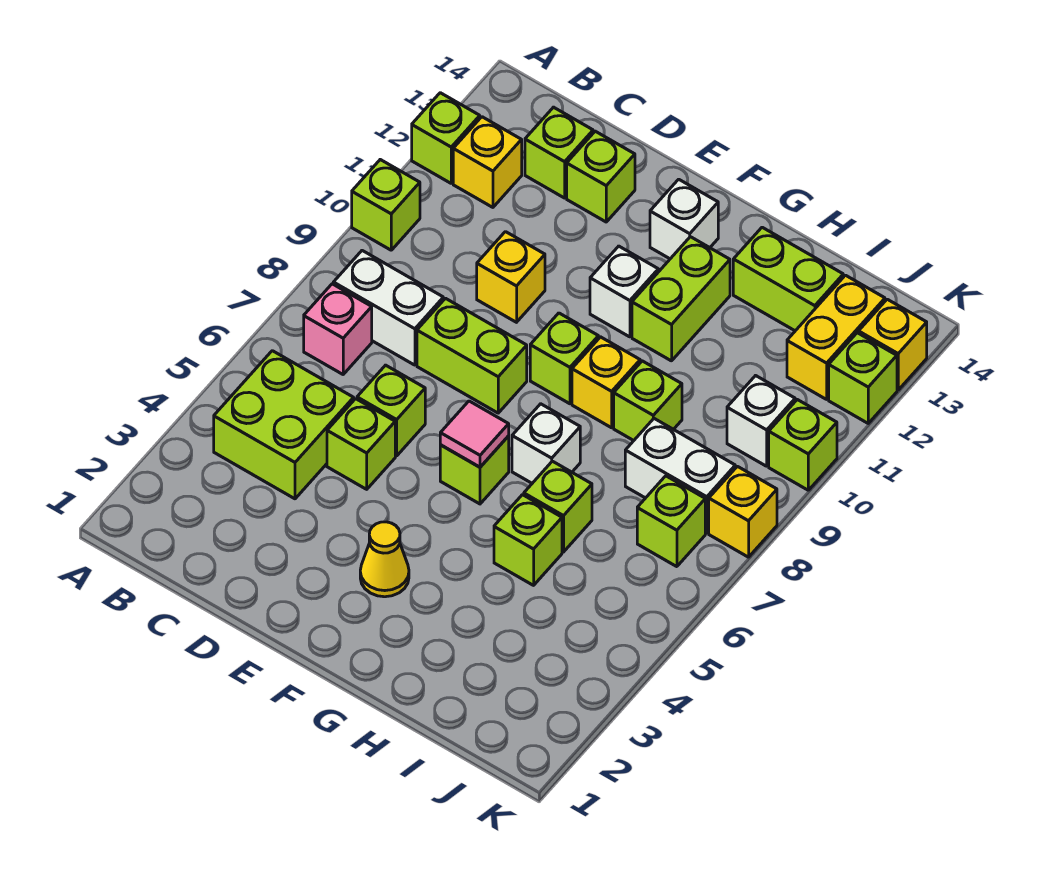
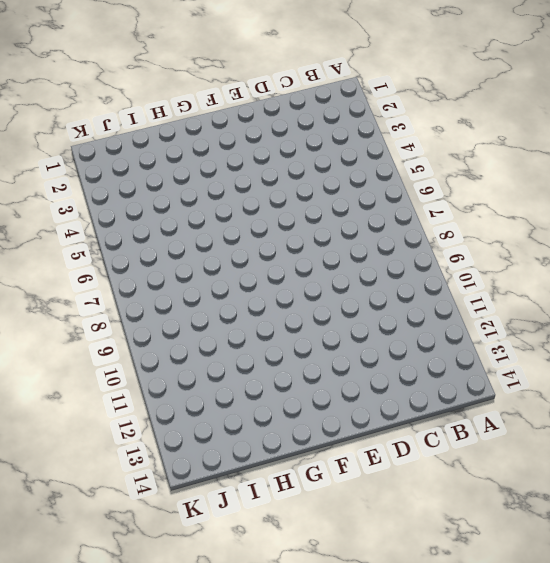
none -> lime 1x1 brick [352,160,420,250]
none -> lime 1x1 brick [412,93,480,183]
none -> lime 2x2 brick [214,351,354,499]
none -> pink 1x1 brick [304,284,372,374]

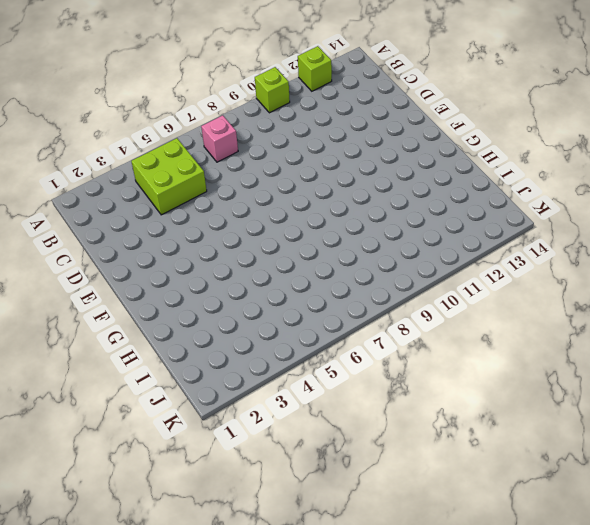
none -> white 1x2 brick [333,251,443,365]
none -> yellow 1x1 brick [453,117,522,207]
none -> lime 1x1 brick [525,107,593,198]
none -> lime 1x1 brick [327,399,395,489]

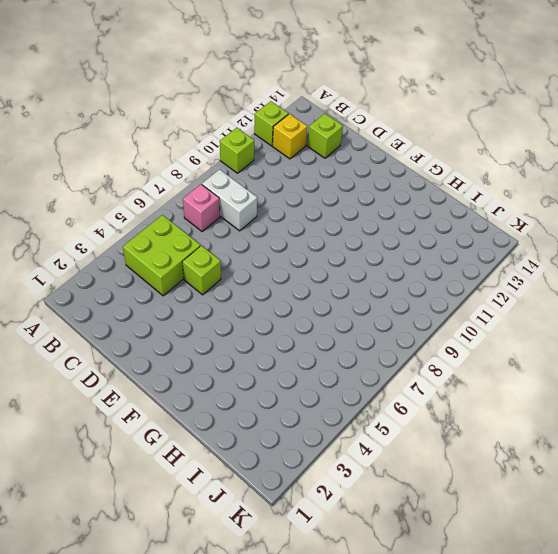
none -> lime 1x1 brick [357,365,425,456]
none -> lime 1x2 brick [417,298,527,413]
none -> yellow 1x1 brick [477,232,545,322]
none -> lime 1x1 brick [567,131,635,222]

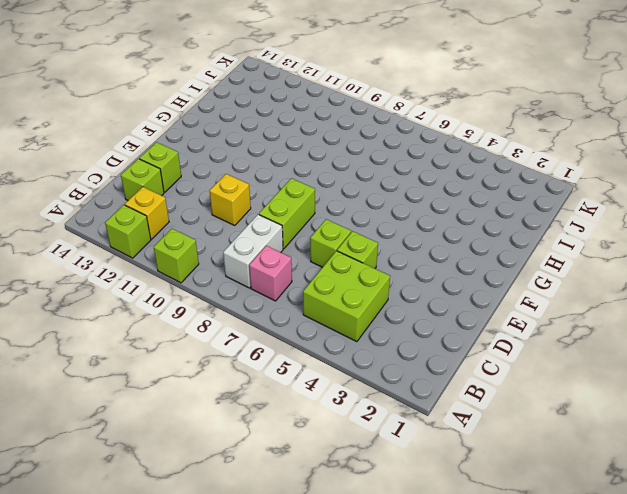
none -> yellow 1x1 cone [360,522,409,597]
none -> lime 1x1 brick [440,436,509,504]
none -> lime 1x1 brick [530,313,598,404]
none -> white 1x1 brick [590,246,658,337]

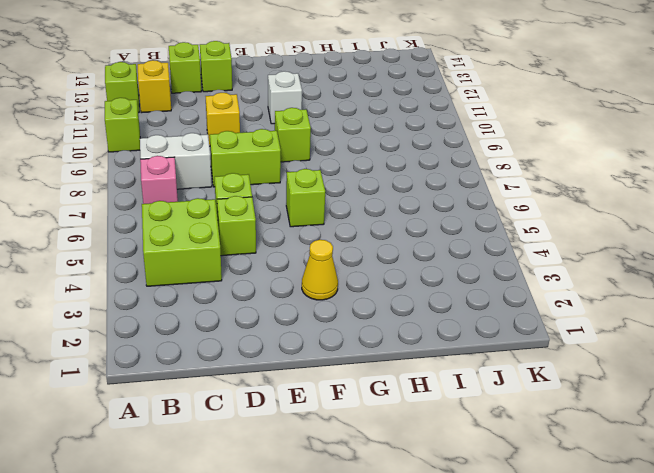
none -> white 1x1 brick [650,179,718,259]
none -> white 1x1 brick [512,404,580,483]
none -> yellow 1x1 brick [572,337,640,428]
none -> lime 1x2 brick [632,237,730,361]

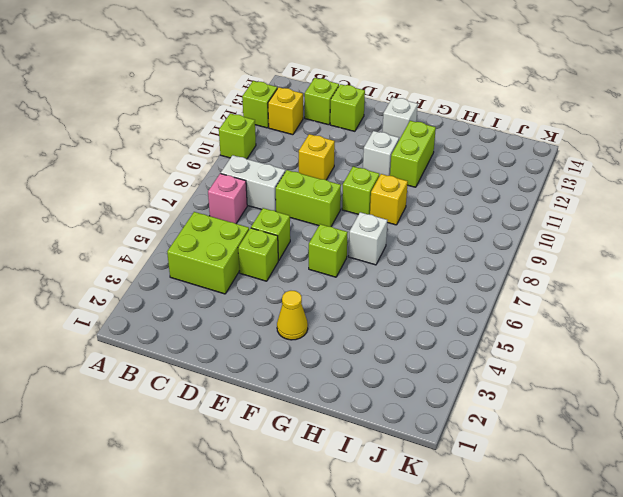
none -> lime 1x1 brick [494,495,562,585]
none -> lime 1x1 brick [524,461,592,552]
none -> lime 1x1 brick [614,361,682,441]
none -> lime 1x2 brick [733,227,843,331]

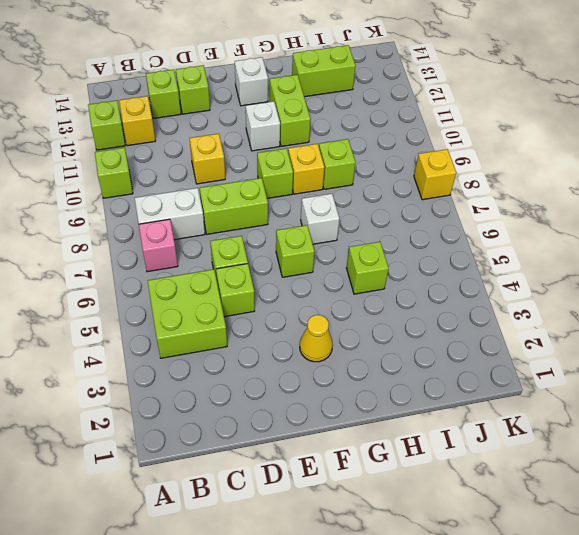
none -> lime 1x1 brick [524,461,592,552]
none -> white 1x2 brick [625,419,735,533]
none -> lime 1x1 brick [637,476,705,567]
none -> white 1x1 brick [727,376,795,466]

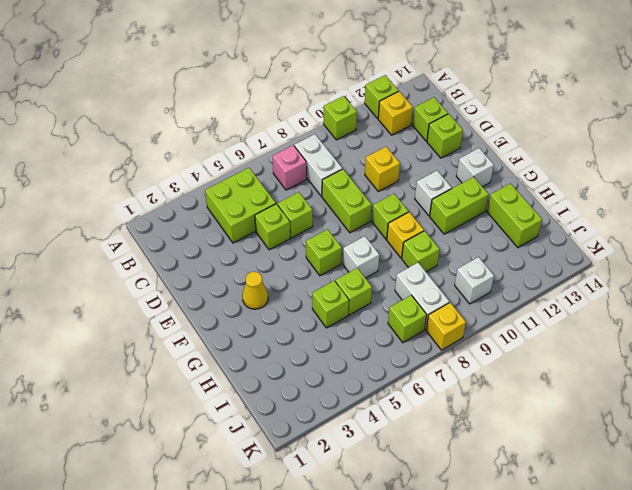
none -> yellow 1x2 brick [787,275,885,399]
none -> lime 1x1 brick [769,400,837,490]
none -> lime 1x1 brick [829,333,897,423]
none -> yellow 1x1 brick [859,299,927,390]

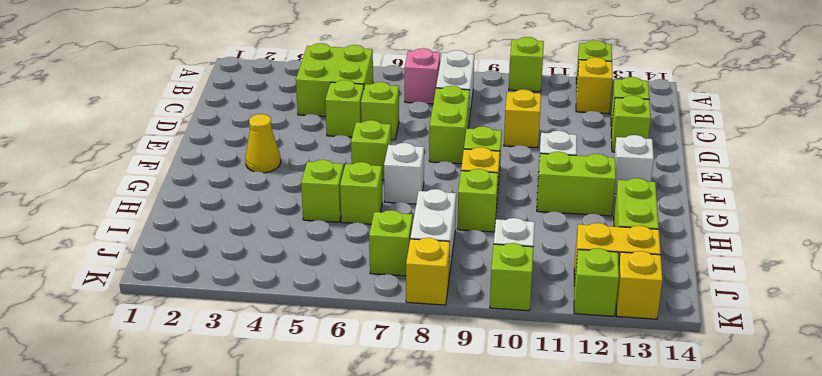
none -> pink 1x1 tile [440,401,509,467]

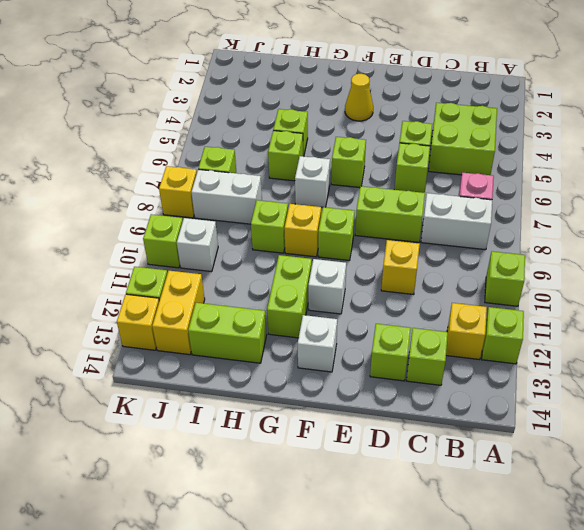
none -> pink 1x1 tile [440,401,509,467]

